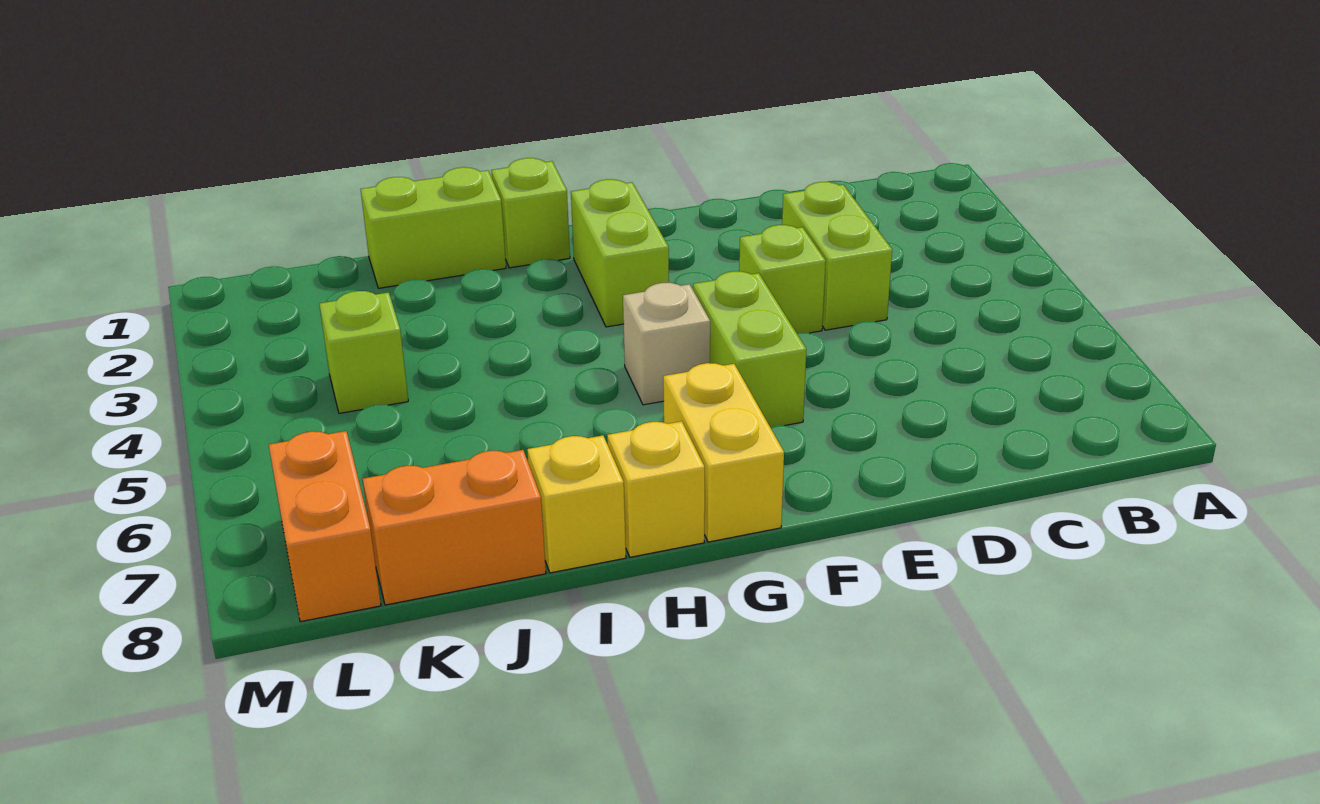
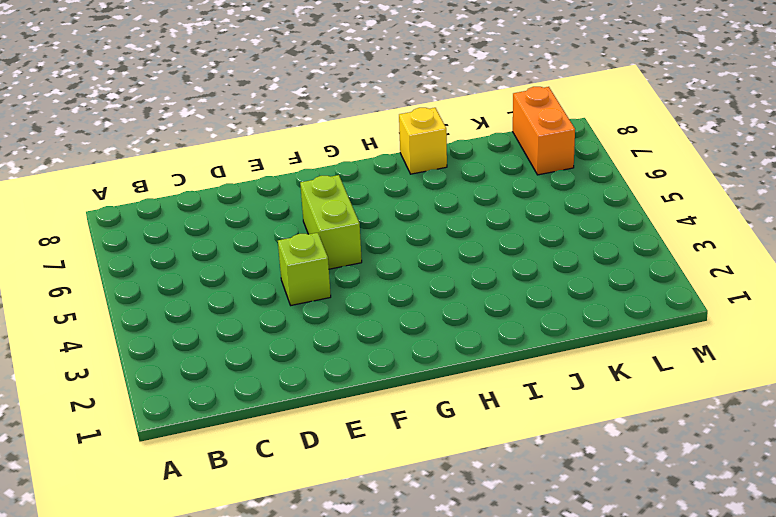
none -> lime 1x2 brick [782,182,892,330]
none -> lime 1x2 brick [571,179,669,327]
none -> tan 1x1 brick [623,283,710,405]

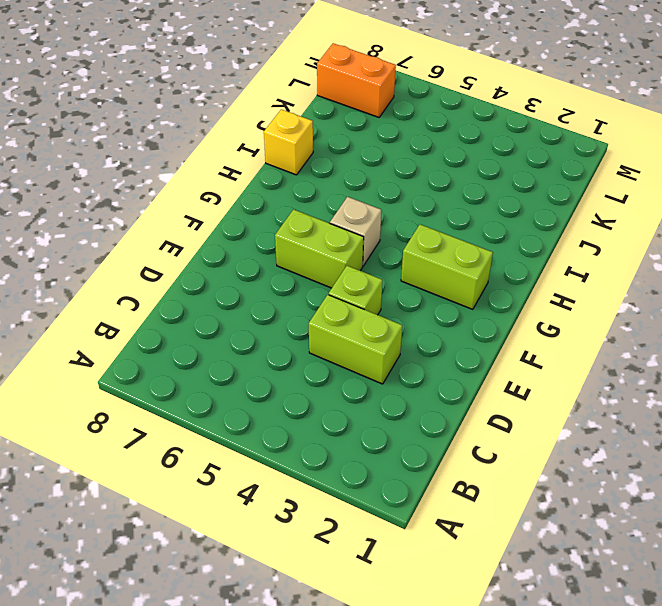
none -> yellow 1x2 brick [663,363,784,542]
none -> lime 1x1 brick [491,158,570,268]
none -> yellow 1x1 brick [607,421,705,557]

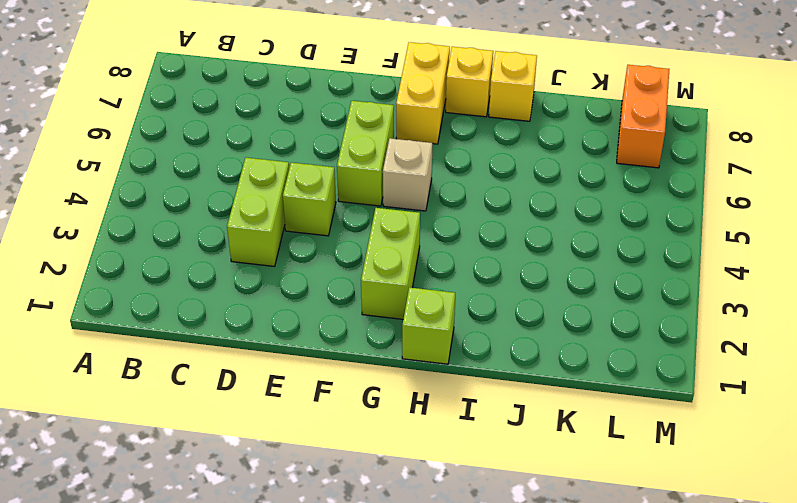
none -> lime 1x2 brick [361,167,506,288]
none -> orange 1x2 brick [363,450,546,605]
none -> lime 1x1 brick [319,291,408,413]

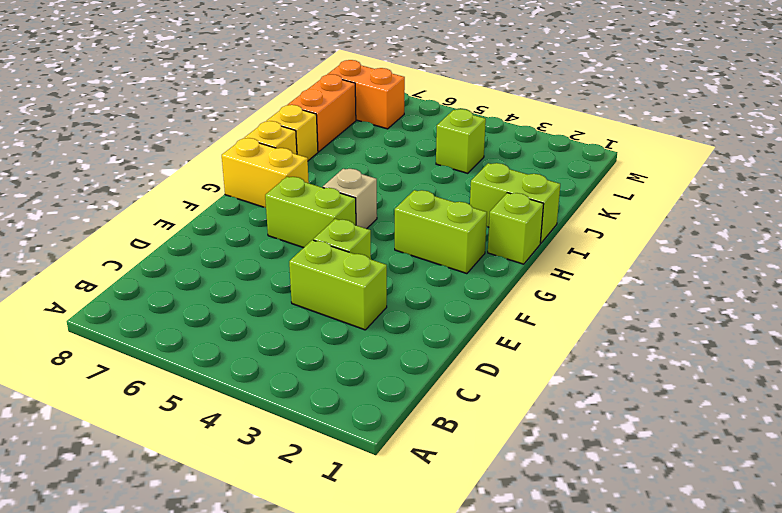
lime 1x2 brick [470,163,560,243] -> lime 1x2 brick turned to [361,167,506,288]

